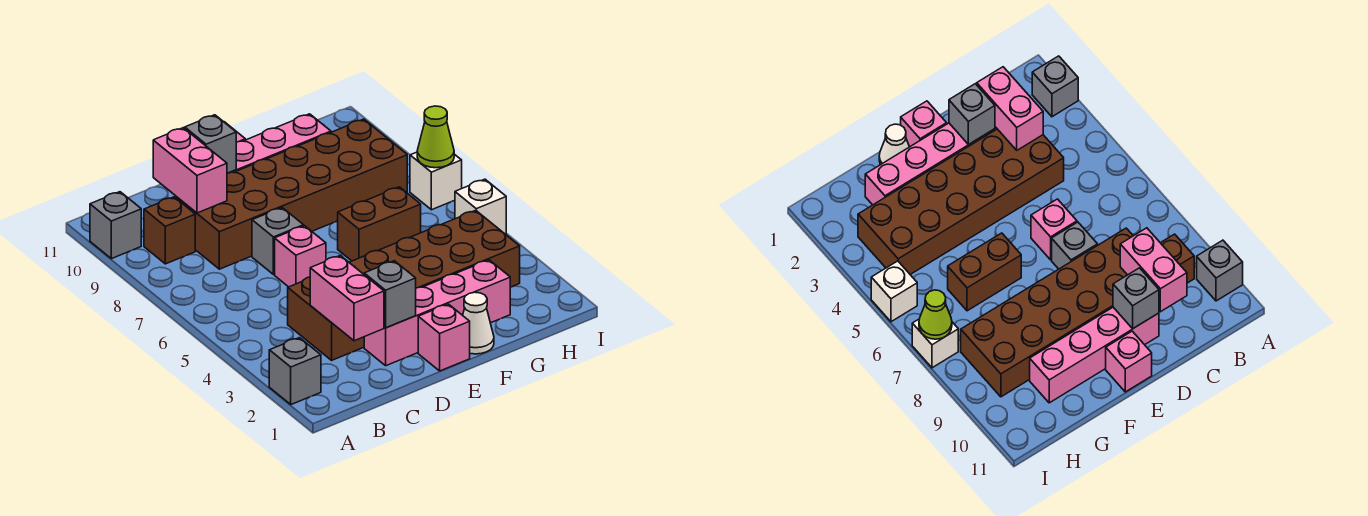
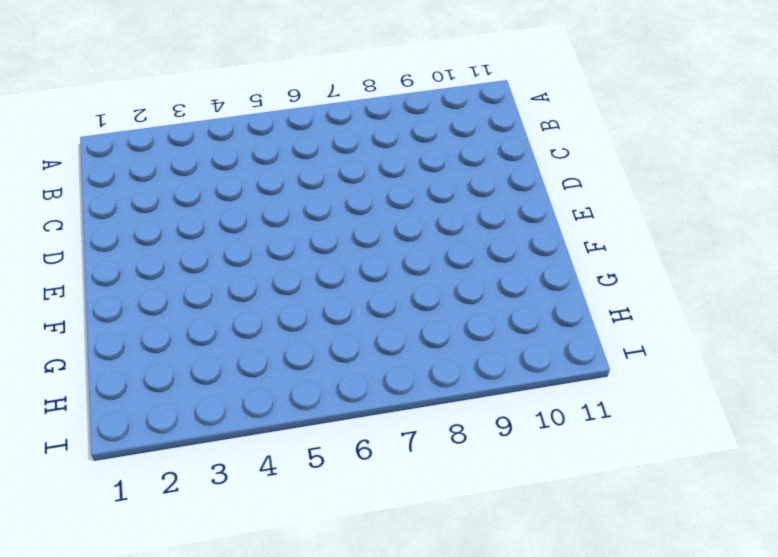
none -> grey 1x1 brick [269,338,321,404]
none -> grey 1x1 brick [90,192,141,259]
none -> brown 1x1 brick [144,197,195,264]

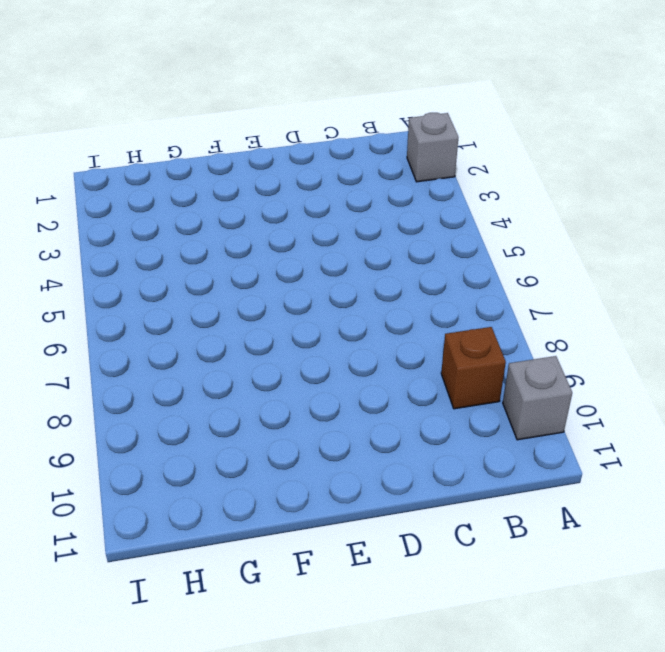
none -> brown 2x6 brick [288,210,520,360]
none -> brown 2x6 brick [176,119,407,269]
none -> pink 1x4 brick [364,260,510,366]

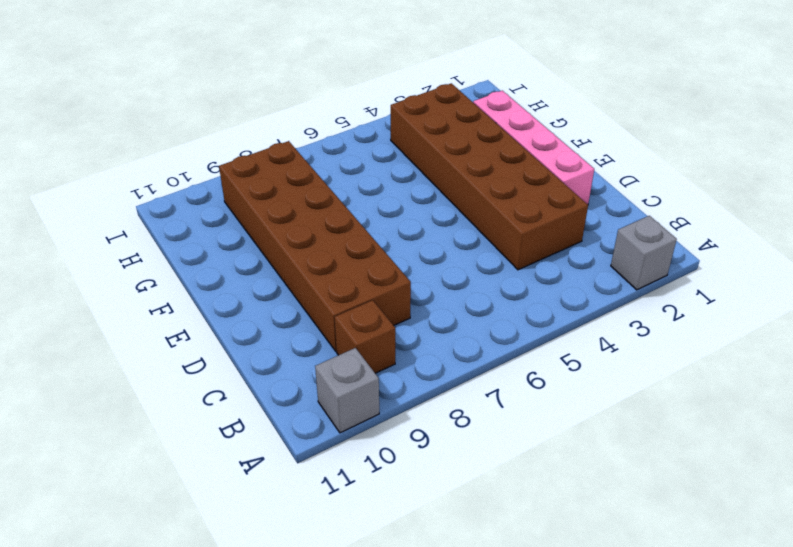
none -> pink 1x1 brick [275,226,326,287]
none -> grey 1x1 brick [252,208,304,275]
none -> pink 1x4 brick [230,114,331,173]

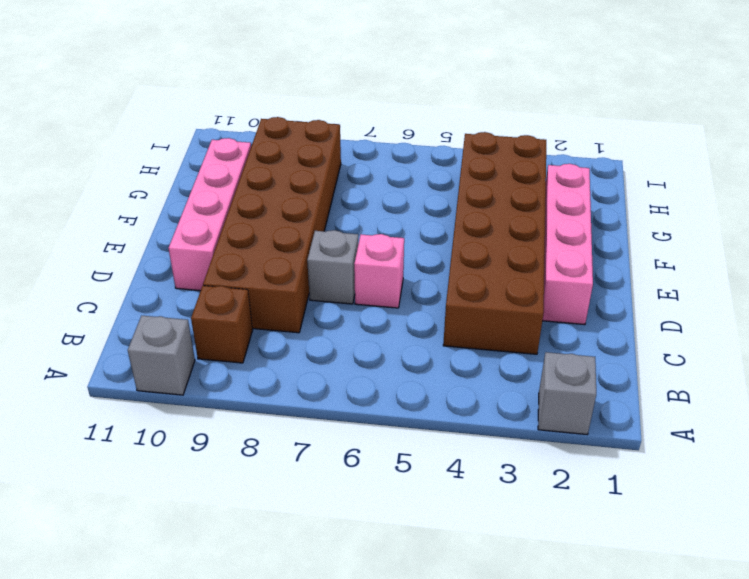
none -> pink 1x1 brick [418,304,470,371]
none -> pink 1x1 brick [1106,331,1152,392]
none -> white 1x1 cone [463,292,494,354]

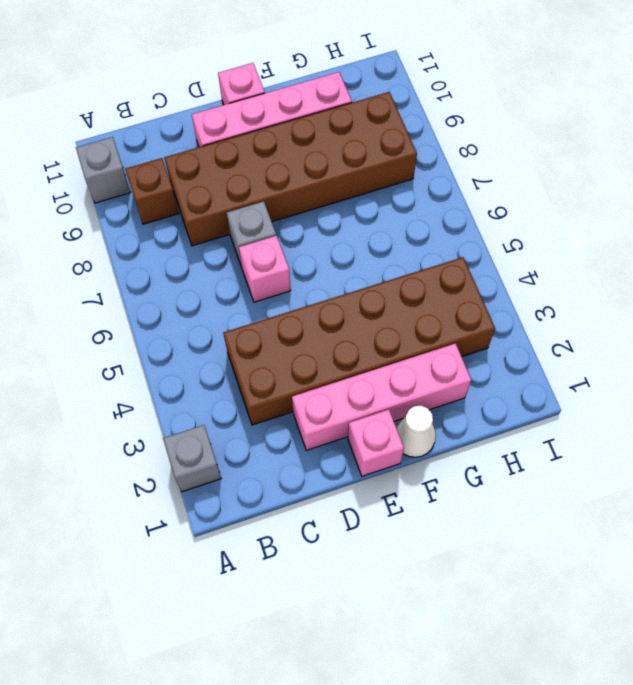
none -> brown 1x2 brick [338,187,421,261]
none -> white 1x1 brick [455,179,506,234]
none -> white 1x1 brick [410,152,462,210]

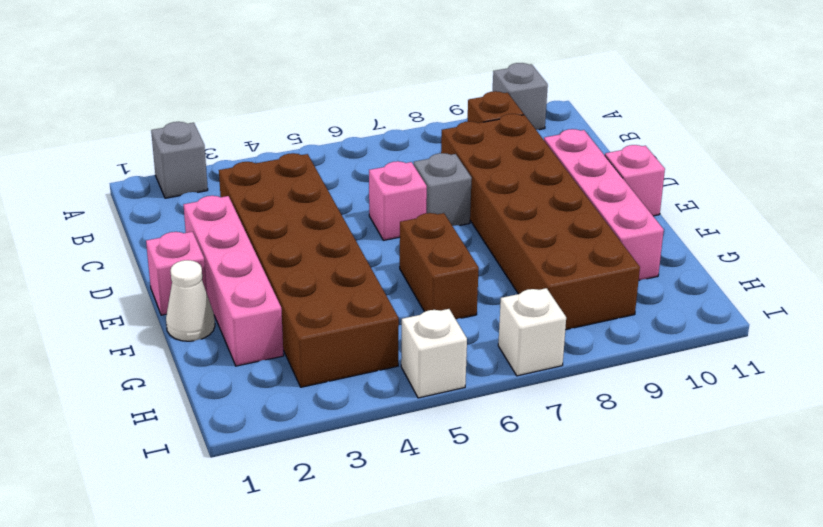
none -> pink 1x2 brick [310,256,384,341]
none -> pink 1x2 brick [153,128,227,213]
none -> grey 1x1 brick [364,261,416,328]

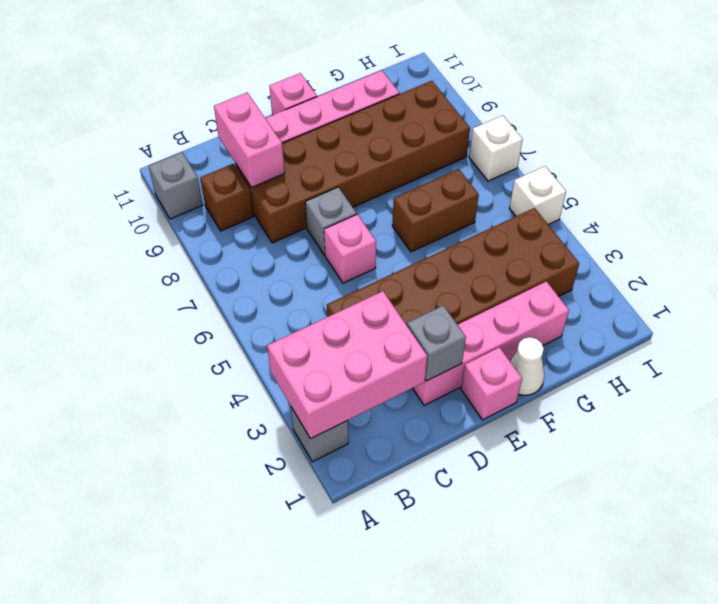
pink 2x3 brick [267,291,427,439] -> pink 1x2 brick [310,256,384,341]
none -> grey 1x1 brick [185,115,236,173]
none -> lime 1x1 cone [417,106,454,168]

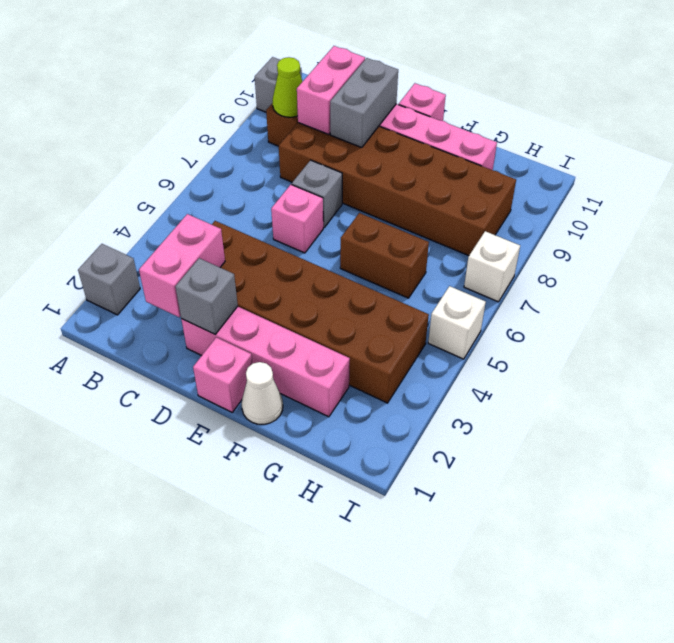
lime 1x1 cone [273,57,302,117] -> lime 1x1 cone moved to [417,106,454,168]
grey 1x2 brick [330,58,398,148] -> grey 1x1 brick [185,115,236,173]

